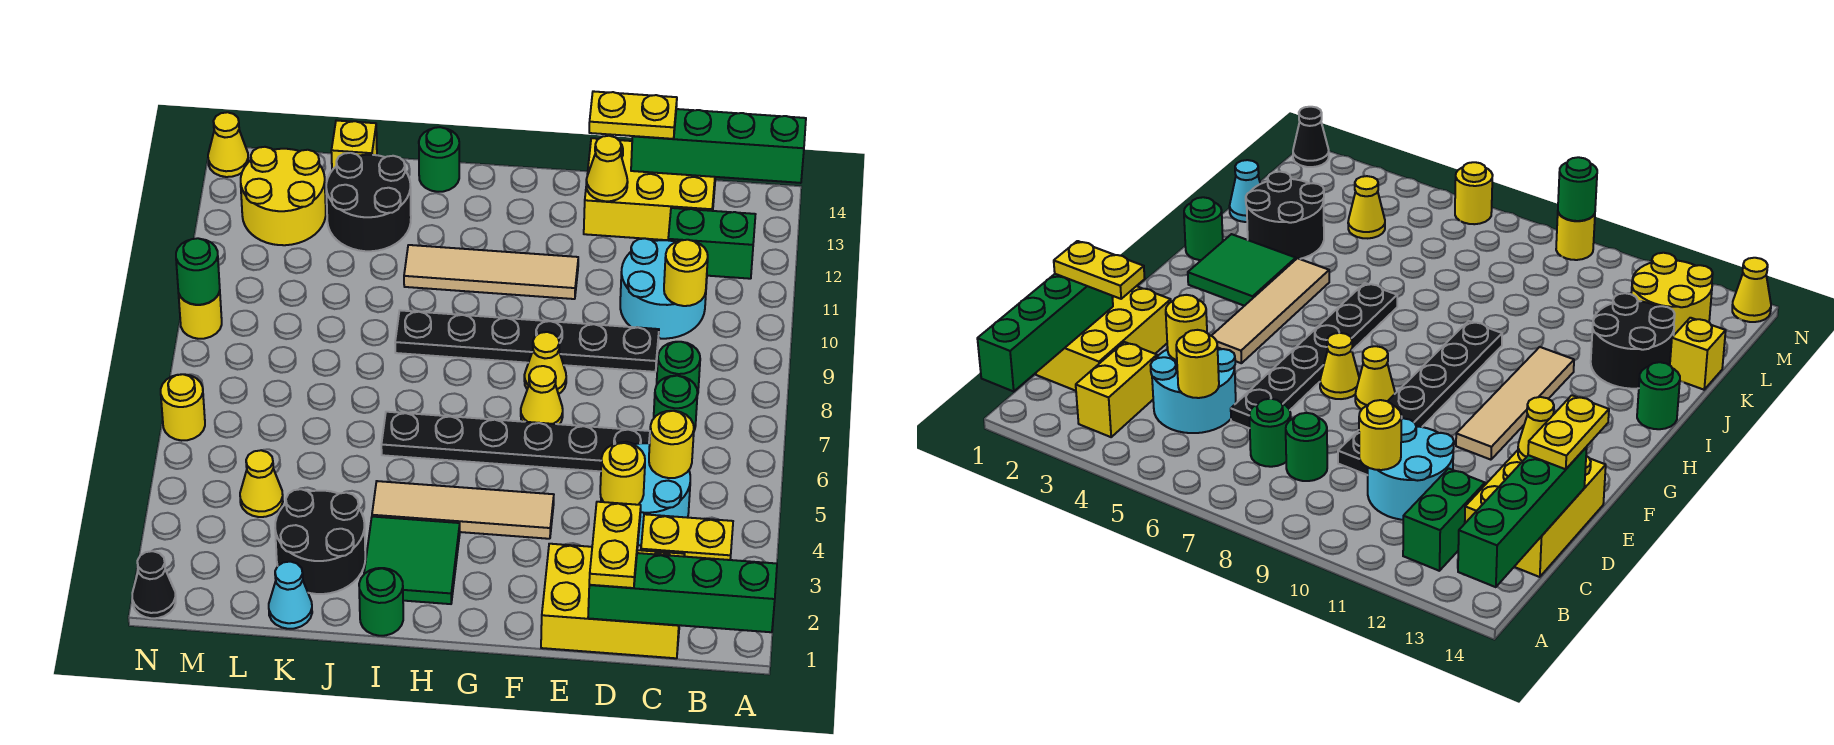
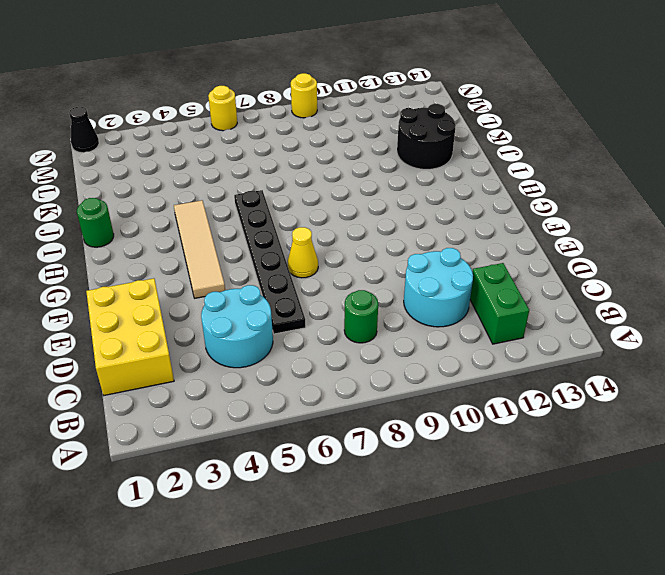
none -> yellow 1x2 brick [641,514,733,560]
none -> green 1x1 round brick [654,376,697,430]
none -> yellow 2x3 brick [584,138,715,240]
none -> black 1x6 plate [395,310,659,372]

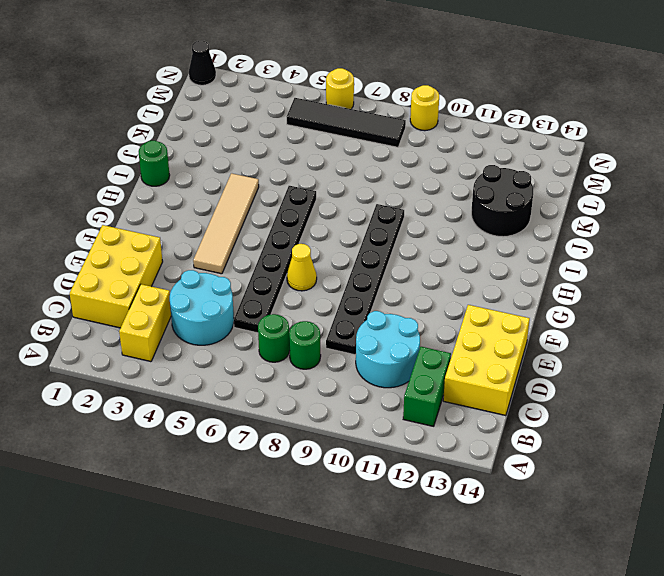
black 1x4 tile [287,98,406,147] -> none
none -> yellow 1x1 cone [524,332,566,394]
none -> tan 1x4 tile [404,245,578,299]
none -> green 2x2 tile [364,517,460,604]
none -> green 1x1 round brick [419,127,459,192]

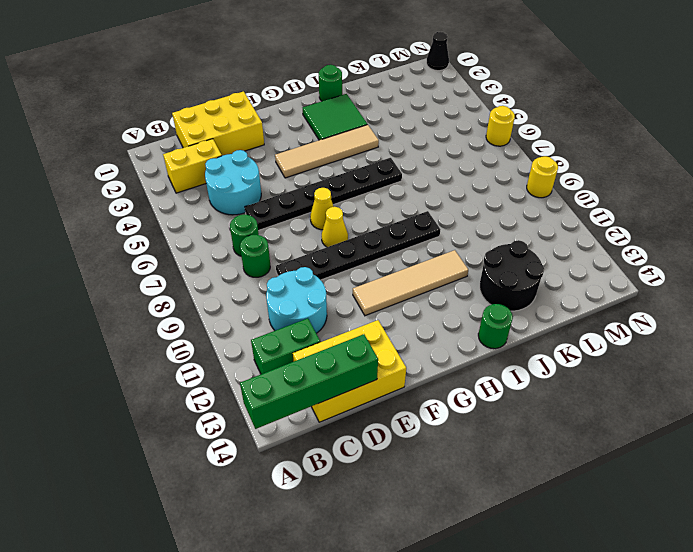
none -> black 2x2 round brick [275,489,365,594]
none -> cyan 1x1 cone [269,562,312,629]
none -> yellow 1x1 brick [331,120,377,170]
none -> yellow 1x1 cone [240,450,283,517]

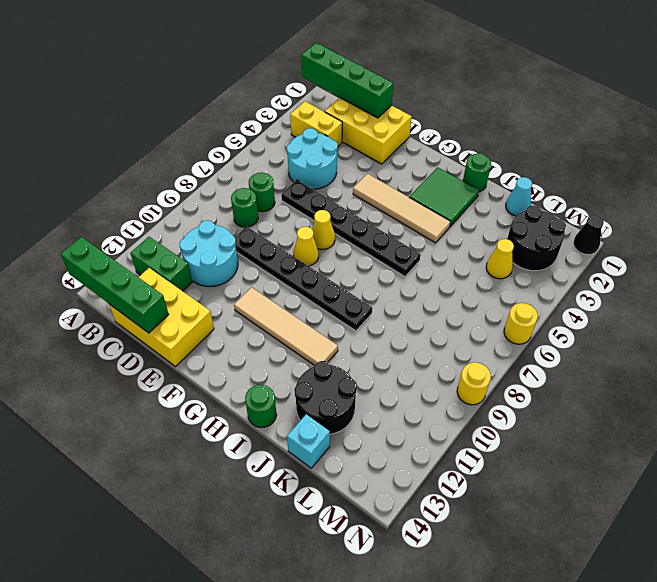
cyan 1x1 brick [287,414,330,468] -> yellow 1x1 brick [331,120,377,170]
black 2x2 round brick [507,206,566,271] -> black 2x2 round brick moved to [275,489,365,594]
none -> yellow 2x2 round brick [241,147,326,245]
none -> yellow 1x1 cone [208,112,248,177]
none -> yellow 1x1 round brick [649,411,694,478]
none -> yellow 1x1 round brick [664,240,708,306]

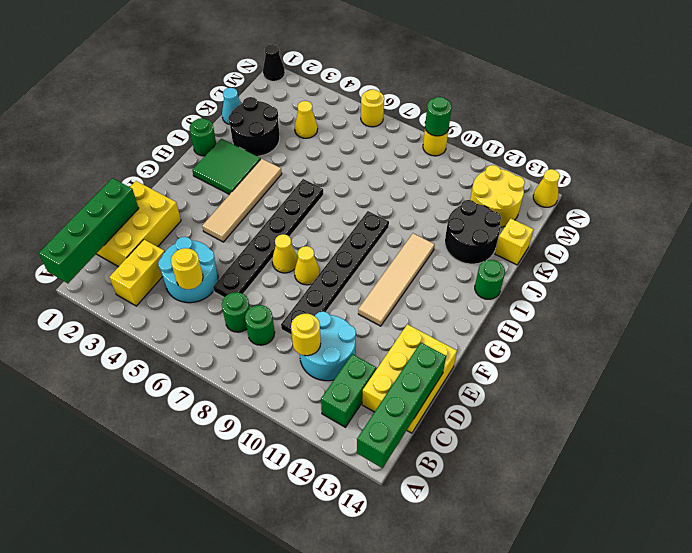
none -> yellow 1x1 round brick [600,443,645,505]
none -> yellow 1x1 cone [586,136,628,201]
none -> yellow 1x2 plate [589,502,641,588]
none -> yellow 1x2 plate [589,91,677,139]

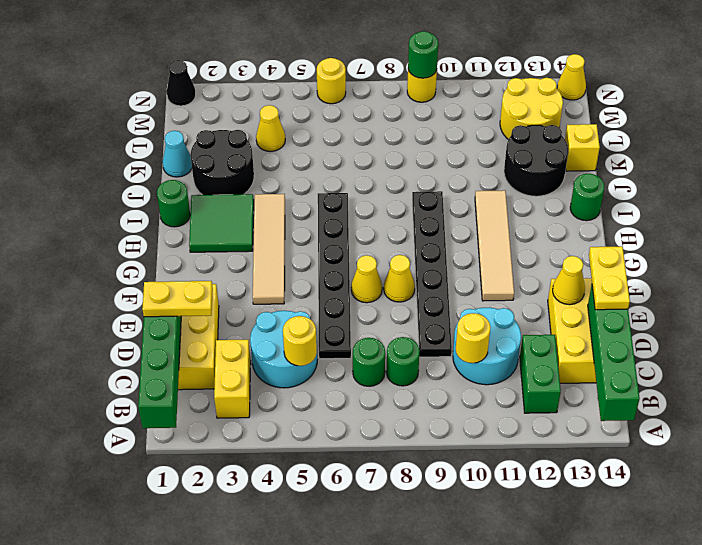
none -> yellow 1x1 round brick [600,443,645,505]

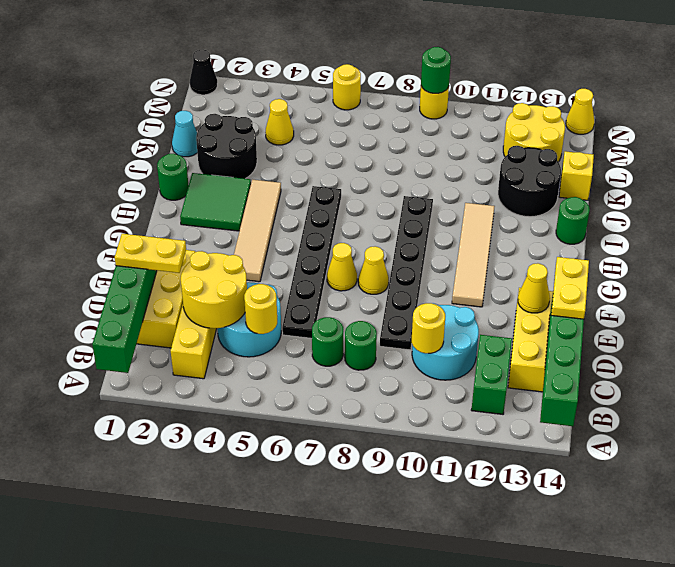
yellow 2x2 round brick [181,251,247,328] -> yellow 1x1 round brick [600,443,645,505]

